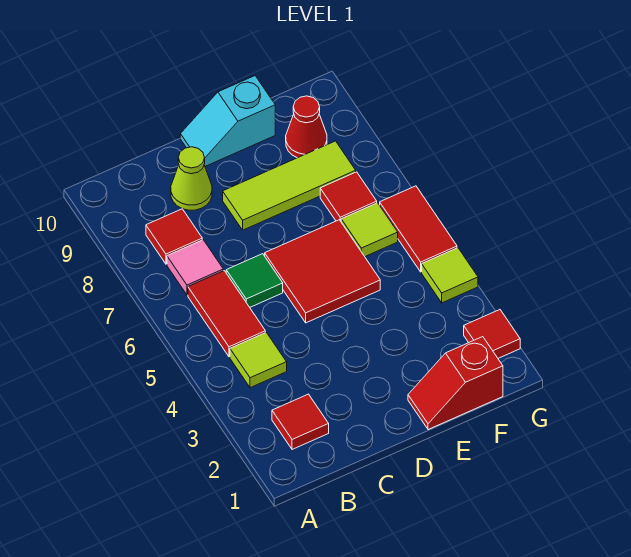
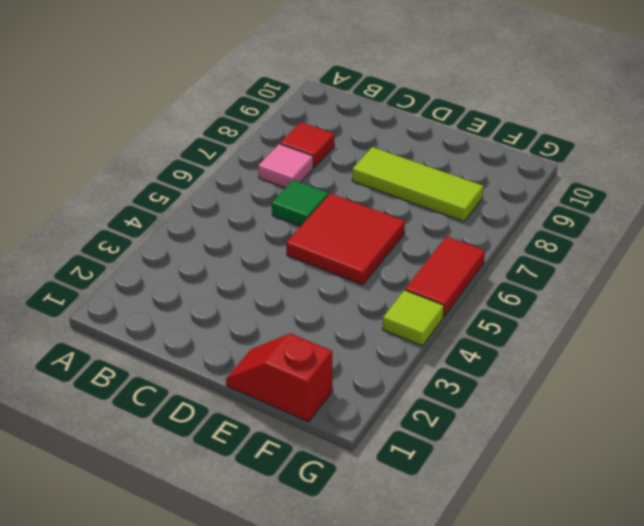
none -> red 1x1 tile [272,394,329,449]
none -> lime 1x1 tile [230,332,287,388]
none -> red 1x2 tile [188,271,265,357]

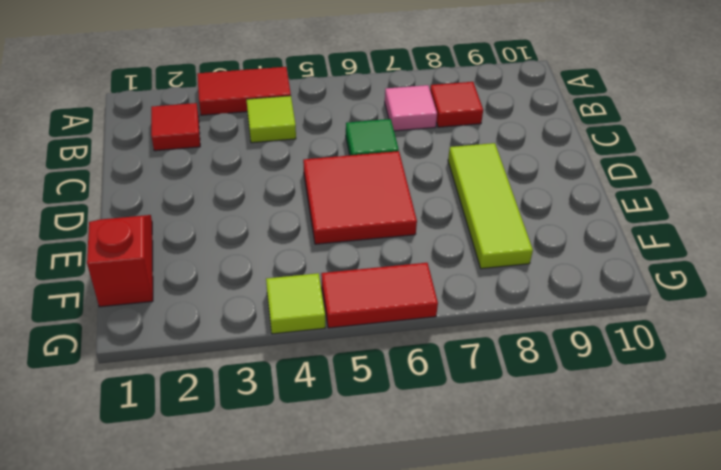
red 1x2 tile [197,67,291,115] -> red 1x2 tile moved to [188,271,265,357]
none -> lime 1x1 cone [171,147,212,210]
none -> cyan 1x2 slope [180,76,275,166]
none -> lime 1x1 tile [341,203,398,256]

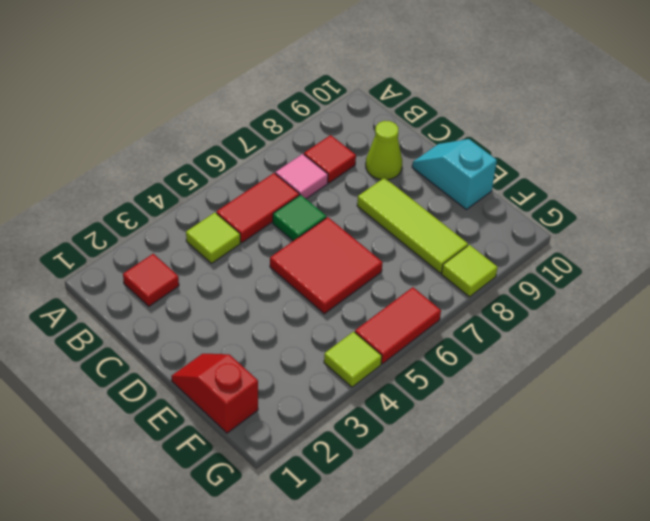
lime 1x1 tile [442,245,498,297] -> lime 1x1 tile moved to [341,203,398,256]
none -> red 1x1 tile [320,172,377,221]
none -> red 1x1 cone [286,96,327,158]
none -> red 1x1 tile [464,310,520,358]

